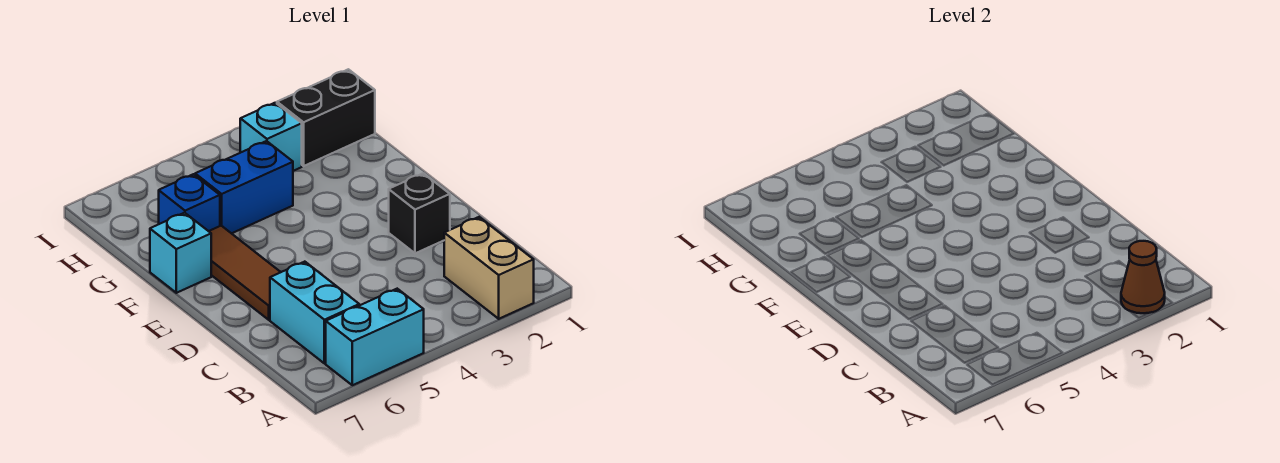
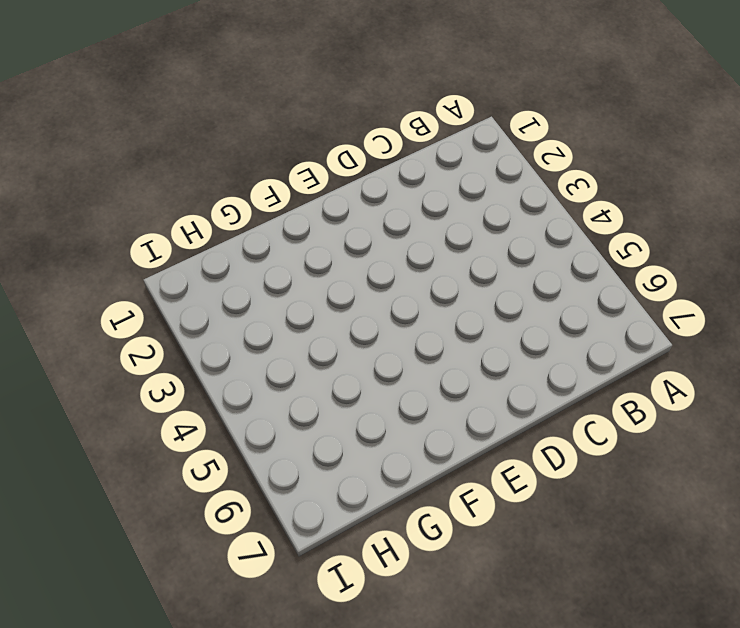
none -> tan 1x2 brick [444,217,534,319]
none -> cyan 1x2 brick [326,289,424,385]

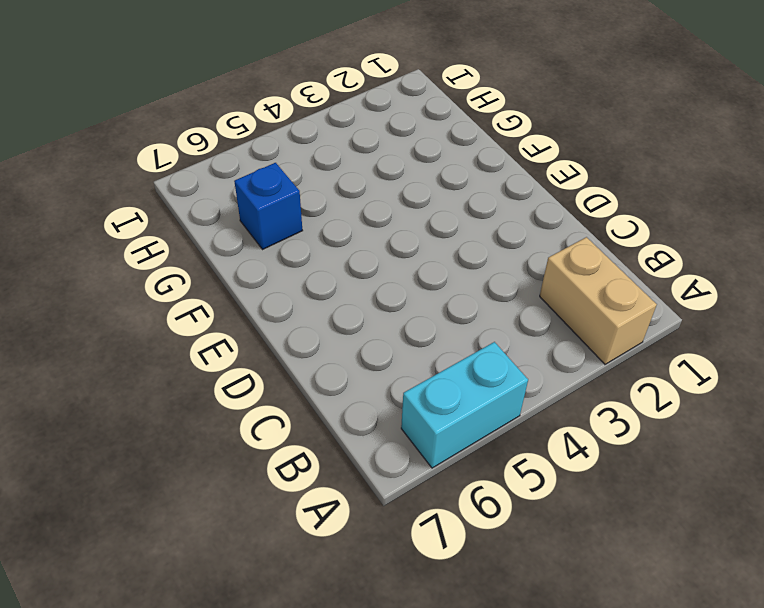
none -> cyan 1x2 brick [270,262,359,364]
none -> black 1x1 brick [389,173,450,253]

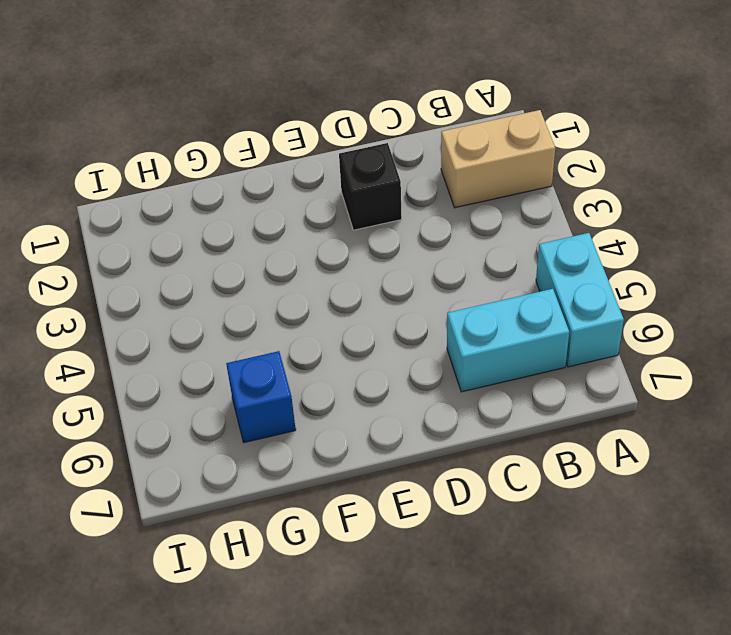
none -> brown 1x3 tile [209,226,281,320]
none -> cyan 1x1 brick [150,213,211,293]

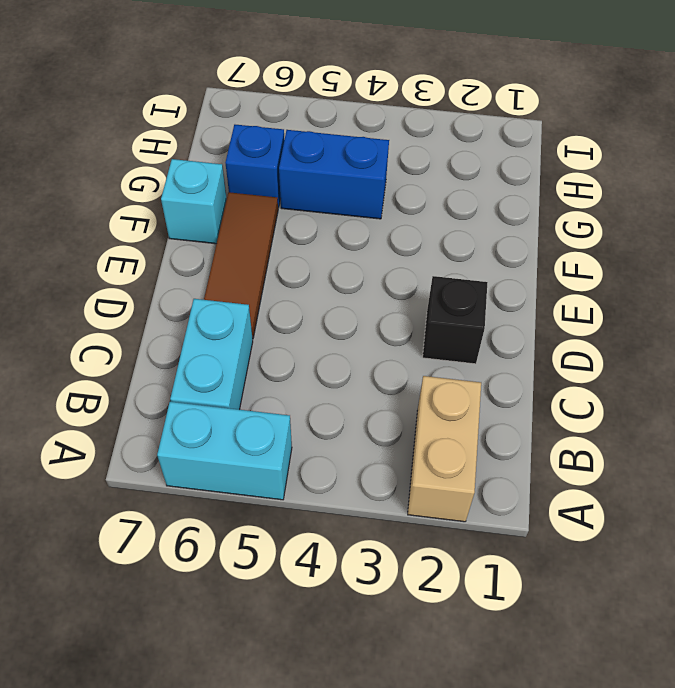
none -> black 1x2 brick [277,69,375,166]
none -> cyan 1x1 brick [240,103,302,171]

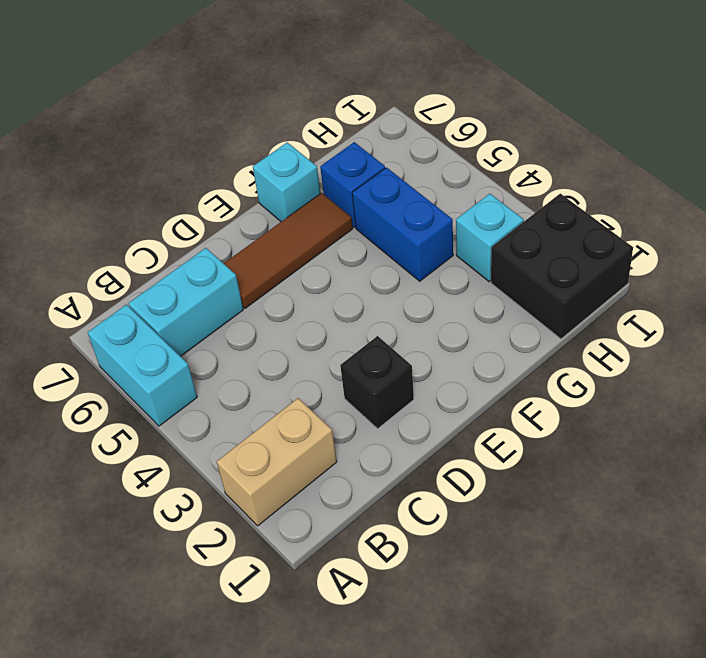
black 2x2 brick [491,193,633,339] -> black 1x2 brick [277,69,375,166]
none -> brown 1x1 cone [1121,241,1165,313]

